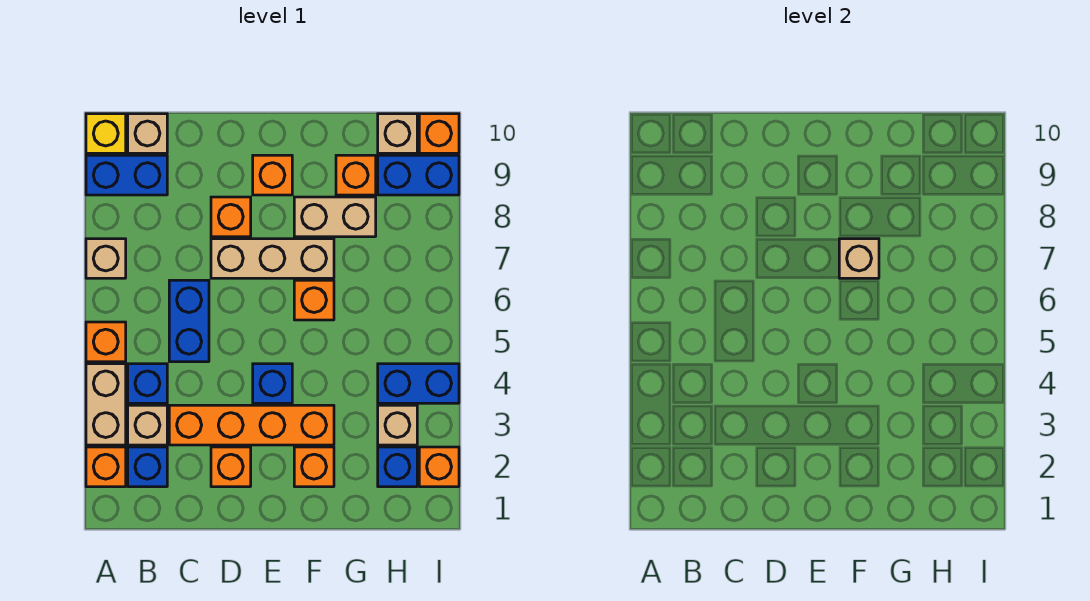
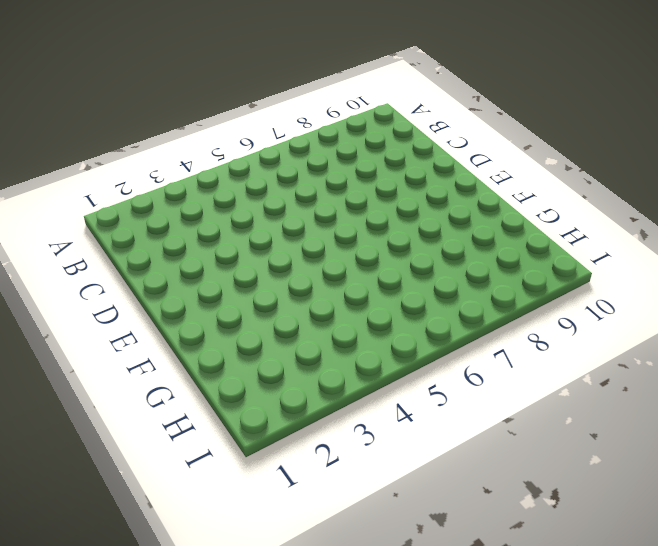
none -> orange 1x1 brick [86,447,126,487]
none -> tan 1x2 brick [86,364,126,445]
none -> orange 1x1 brick [86,322,126,362]

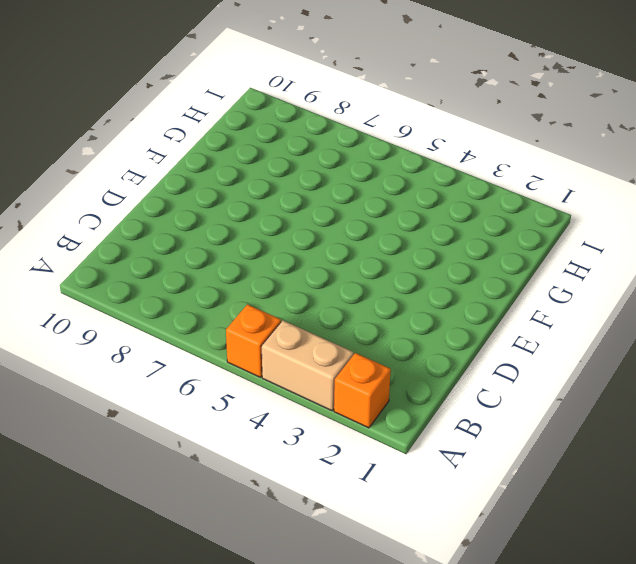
none -> tan 1x1 brick [86,239,126,278]
none -> blue 1x2 brick [86,155,167,195]
none -> yellow 1x1 brick [86,114,126,153]

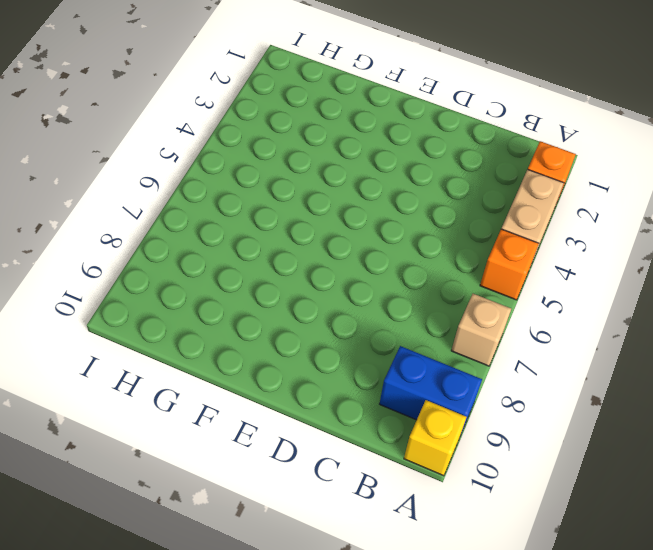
none -> blue 1x1 brick [128,447,167,487]
none -> tan 1x1 brick [128,405,167,445]
none -> blue 1x1 brick [128,364,167,403]

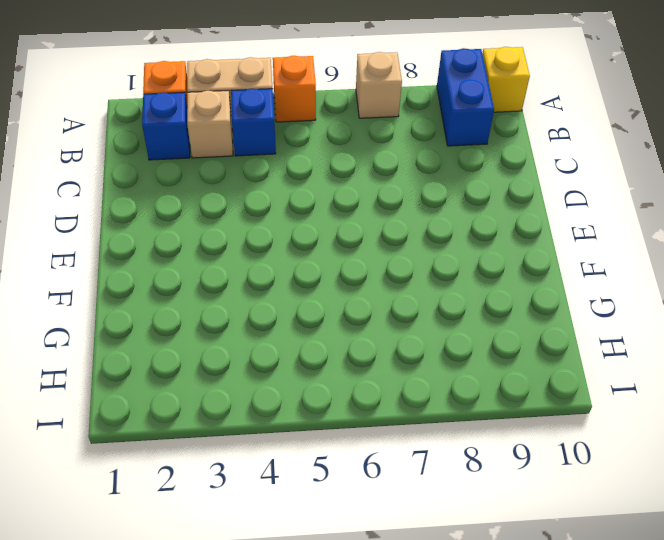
none -> tan 1x1 brick [128,114,167,153]
none -> orange 1x4 brick [169,405,334,445]
none -> blue 1x2 brick [169,280,209,362]

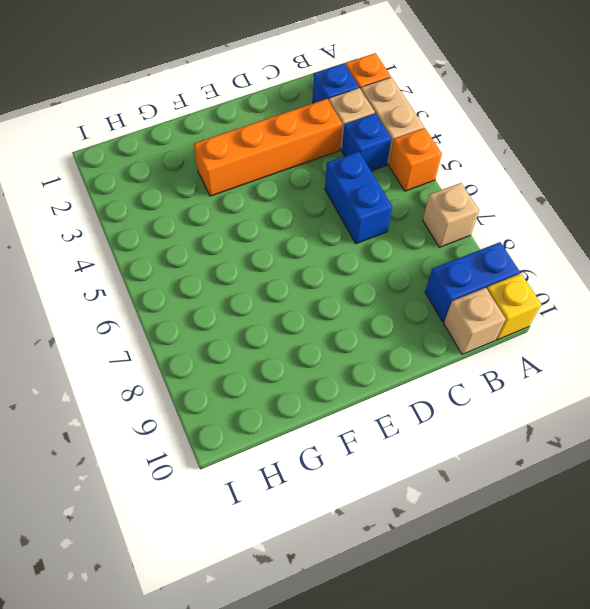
none -> orange 1x1 brick [211,447,251,487]
none -> tan 1x3 brick [211,239,334,278]
none -> orange 1x1 brick [211,197,251,237]

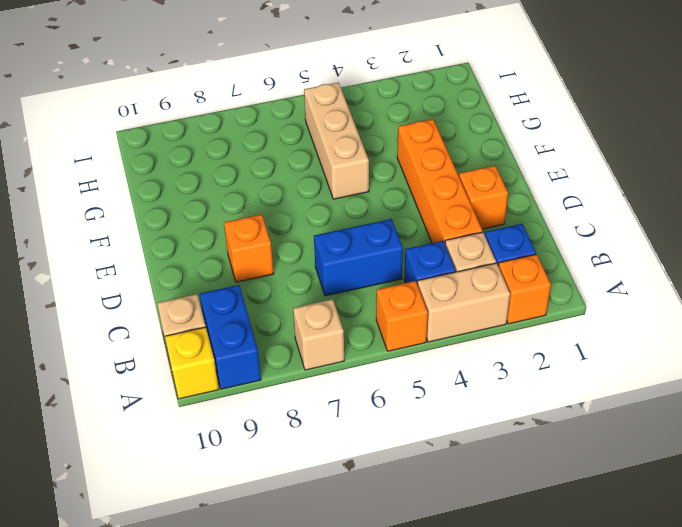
tan 1x3 brick [304,82,369,199] -> tan 1x3 brick moved to [211,239,334,278]
none -> blue 1x1 brick [253,364,292,403]
none -> orange 1x1 brick [253,155,292,195]
none -> orange 1x1 brick [294,447,334,487]

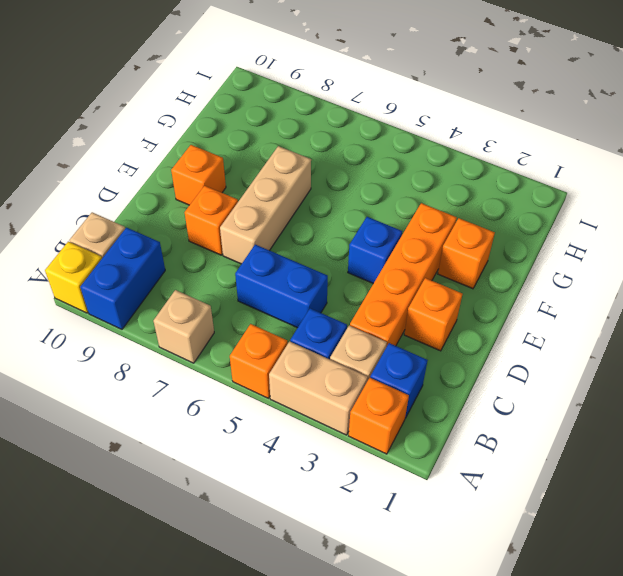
none -> orange 1x1 brick [294,280,334,320]
none -> tan 1x2 brick [294,197,376,237]
none -> orange 1x1 brick [336,155,376,195]

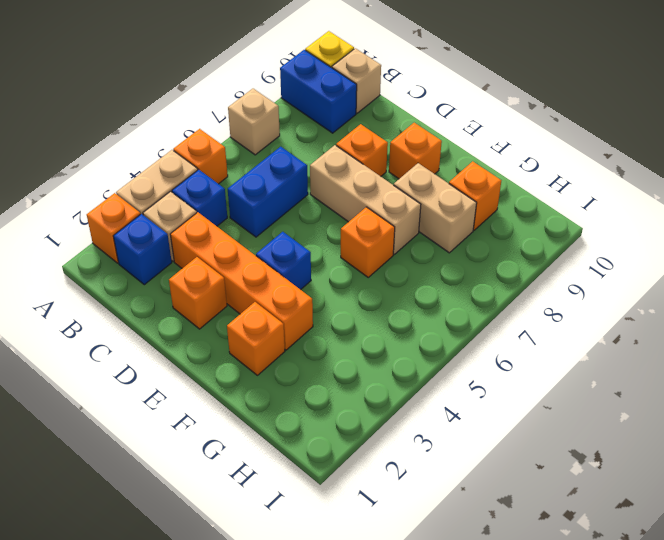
none -> blue 1x1 brick [378,447,417,487]
none -> tan 1x1 brick [378,405,417,445]
none -> blue 1x2 brick [378,364,459,403]

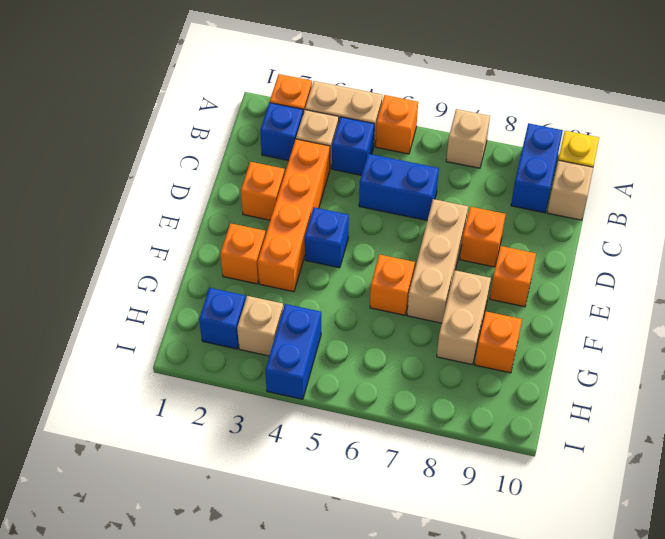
none -> blue 1x2 brick [378,155,459,195]
none -> tan 1x1 brick [378,114,417,153]
none -> orange 1x1 brick [419,447,459,487]

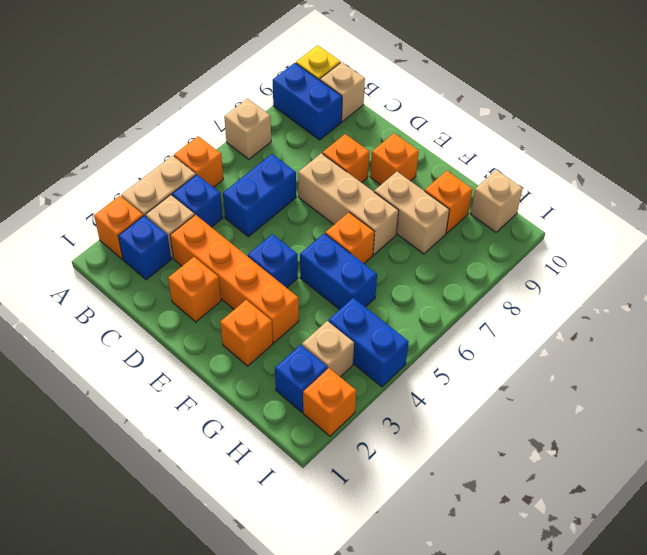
blue 1x2 brick [300,233,377,309] -> blue 1x2 brick moved to [378,155,459,195]
none -> orange 1x1 brick [419,114,459,153]
none -> tan 1x1 brick [839,239,879,278]

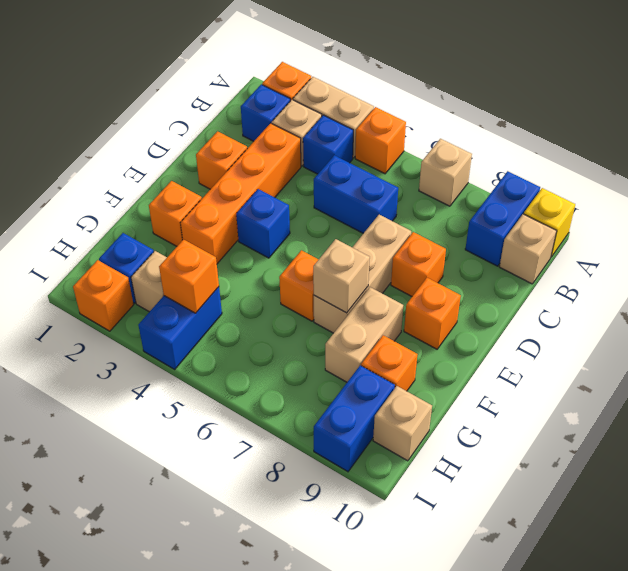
orange 1x1 brick [159,239,219,313] -> orange 1x1 brick moved to [419,114,459,153]

